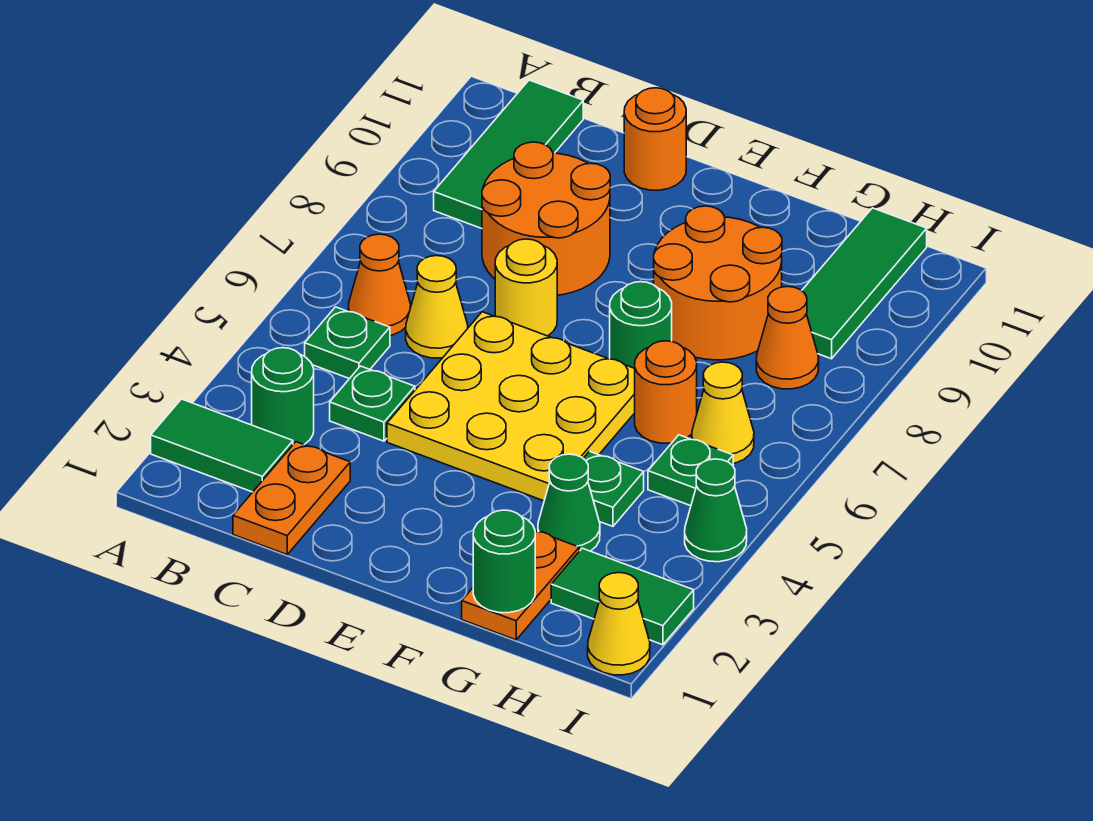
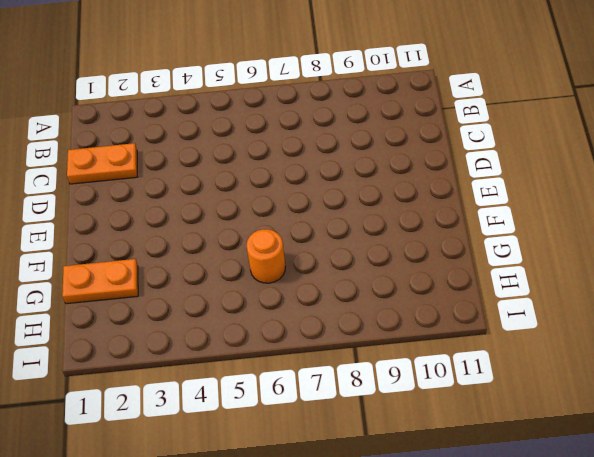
none -> green 1x2 tile [151,399,293,492]
none -> green 1x1 round brick [252,348,314,445]
none -> green 1x1 plate [305,307,390,379]

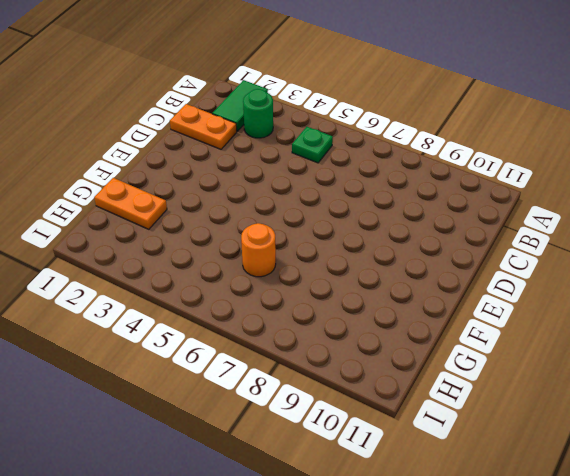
none -> orange 1x1 cone [348,234,411,335]
none -> green 1x3 tile [434,80,583,229]
none -> green 1x1 plate [330,366,415,441]

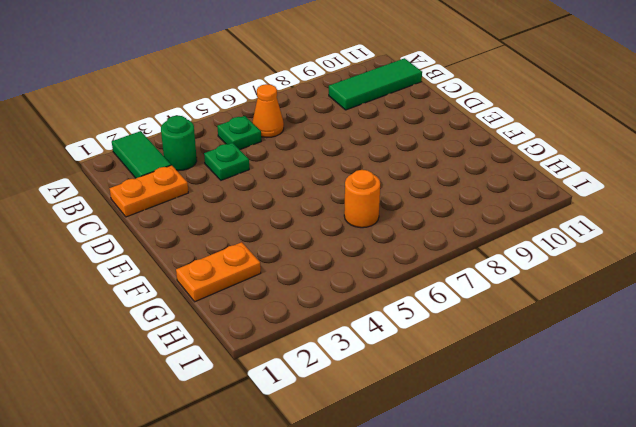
none -> yellow 1x1 cone [406,256,468,358]
none -> orange 2x2 round brick [482,142,610,295]
none -> yellow 3x3 plate [387,312,635,501]

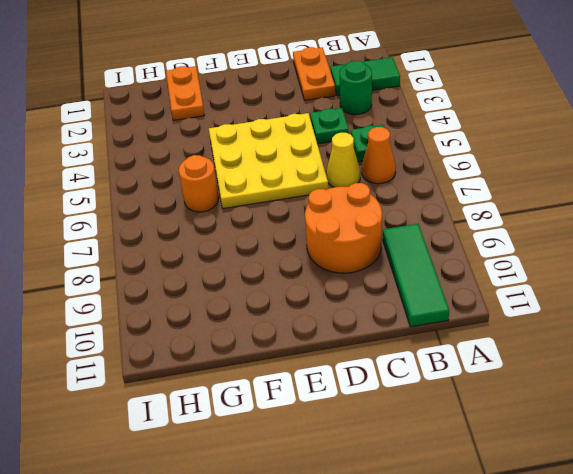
none -> yellow 1x1 round brick [495,239,557,336]
none -> orange 1x1 round brick [624,88,686,190]
none -> green 1x1 round brick [610,282,672,368]

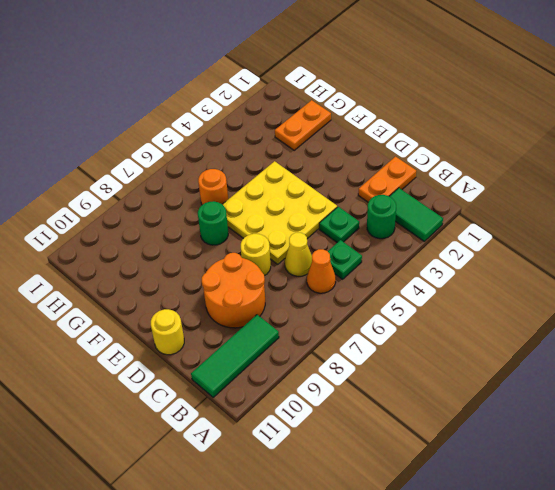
yellow 1x1 round brick [151,309,184,355] -> orange 1x1 round brick [624,88,686,190]
none -> orange 2x2 round brick [654,206,782,360]
none -> green 1x1 cone [538,454,600,551]
none -> green 1x1 plate [583,451,644,526]

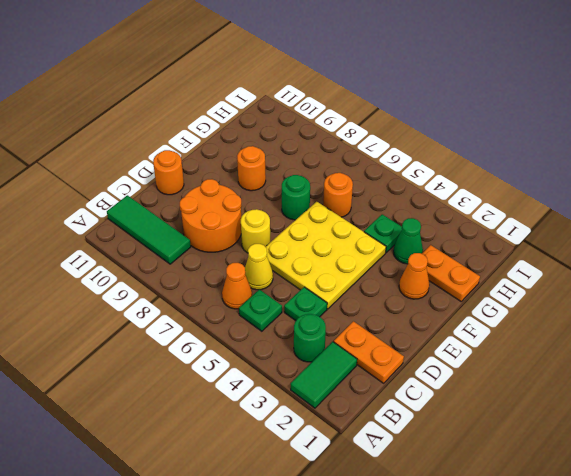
orange 1x1 cone [399,253,429,299] -> orange 1x1 cone moved to [756,287,819,389]
orange 1x1 round brick [237,146,266,191] -> orange 2x2 round brick [654,206,782,360]
none -> green 1x2 tile [551,548,694,645]
none -> green 1x1 plate [648,435,733,506]
none -> yellow 1x1 cone [692,362,754,463]

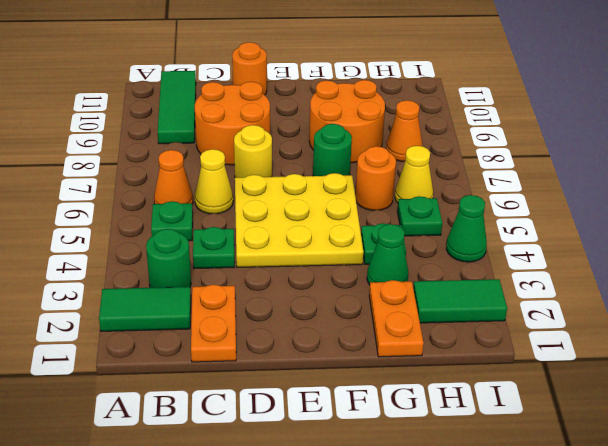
none -> green 1x3 tile [802,208,927,359]
none -> yellow 1x1 cone [588,573,650,675]
none -> green 1x1 round brick [473,510,535,613]

